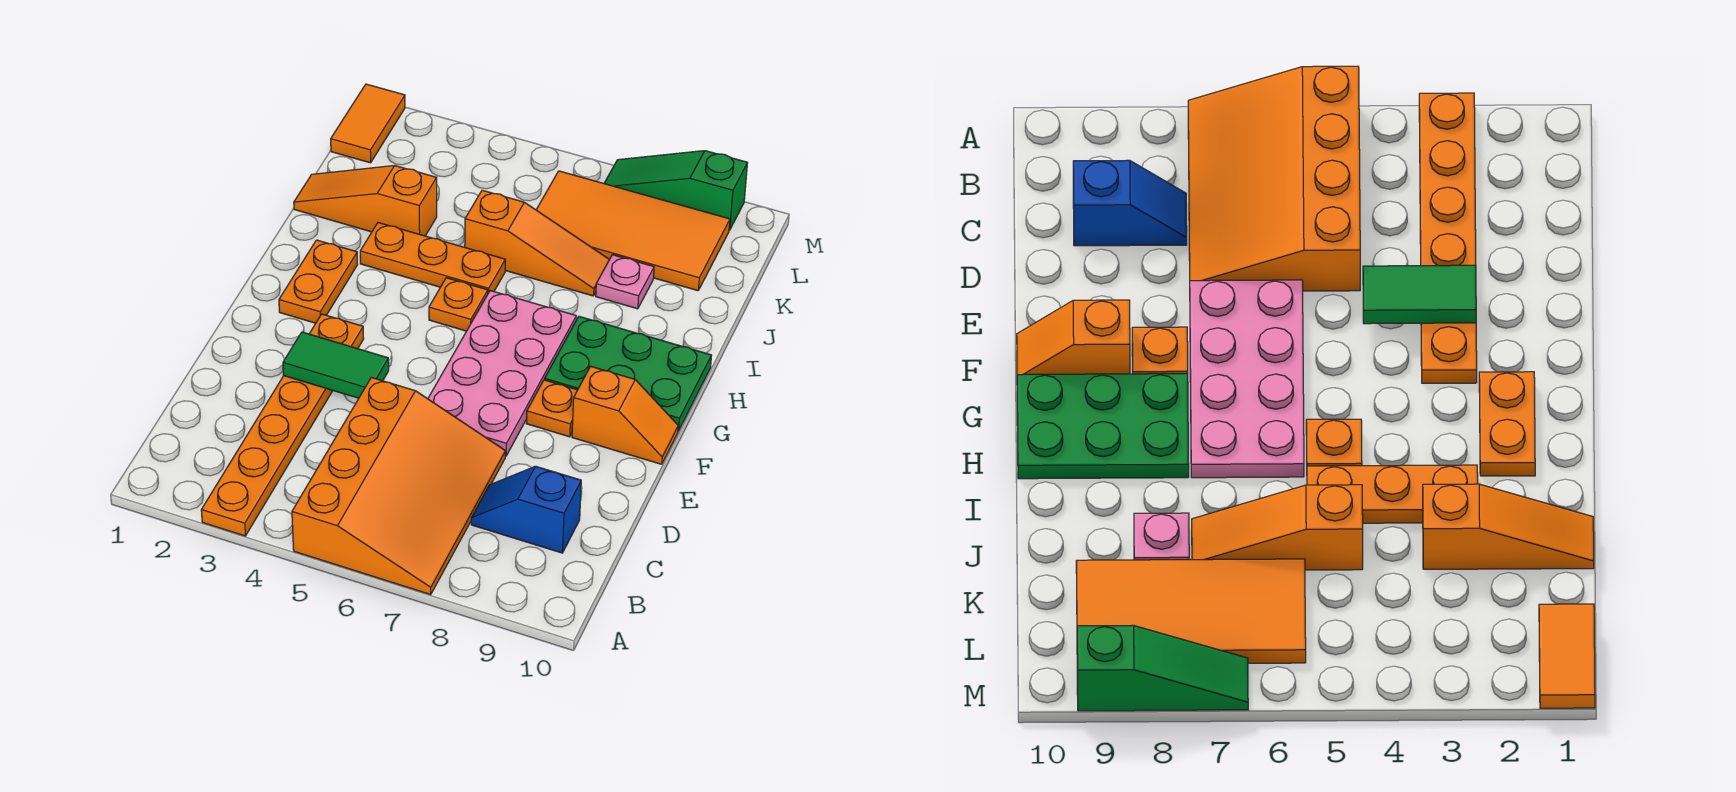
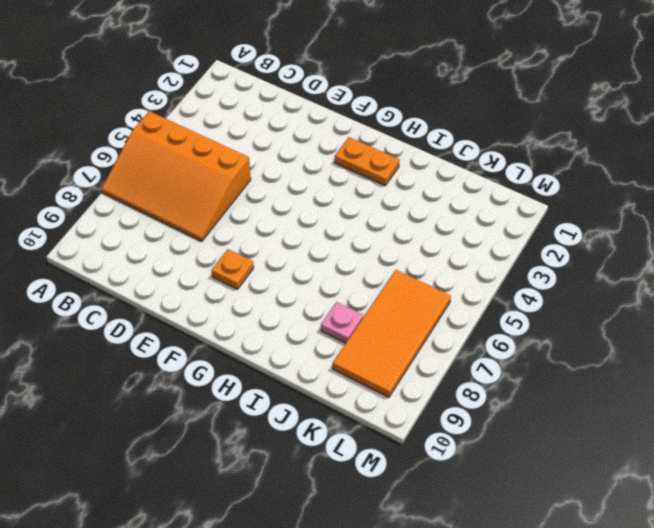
none -> orange 1x6 plate [201,314,364,536]
none -> blue 1x2 slope [471,466,581,553]
none -> pink 2x4 plate [428,291,576,456]

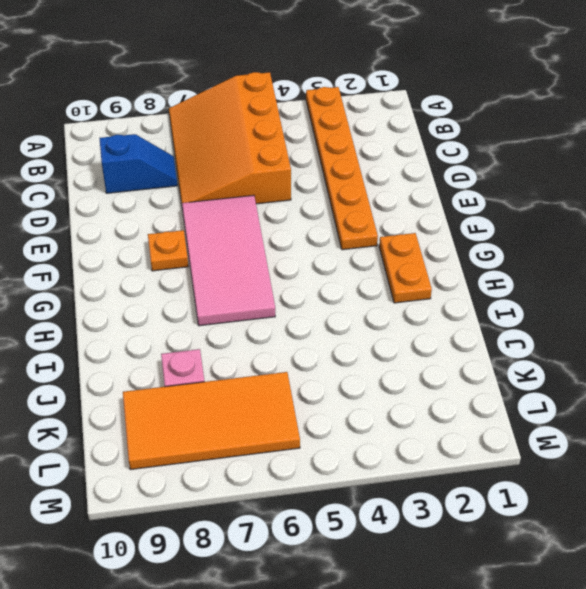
pink 2x4 tile [182,195,275,326] -> pink 2x4 plate [428,291,576,456]
none -> orange 1x2 slope [572,366,678,464]
none -> green 2x3 plate [545,316,711,431]
none -> orange 1x1 plate [429,278,488,331]

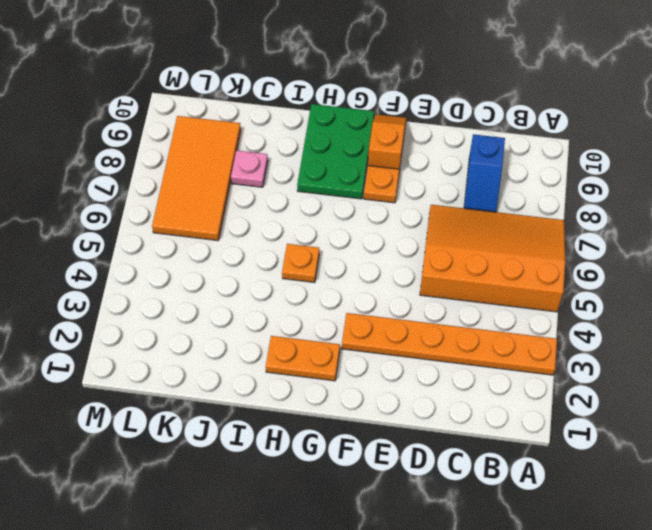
none -> pink 2x4 plate [428,291,576,456]
none -> orange 1x3 plate [360,223,505,293]
none -> orange 1x3 slope [294,166,437,236]

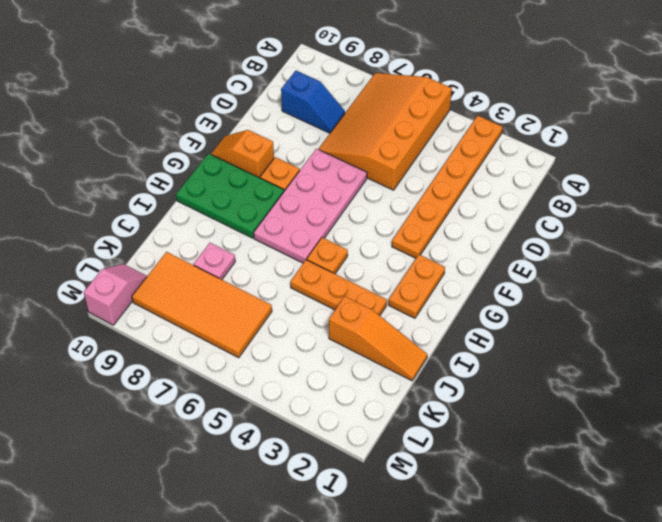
pink 1x2 slope [84,264,147,325] -> none
none -> orange 1x3 slope [465,190,609,296]
none -> orange 1x2 tile [331,84,405,163]
none -> green 1x3 slope [604,151,748,230]

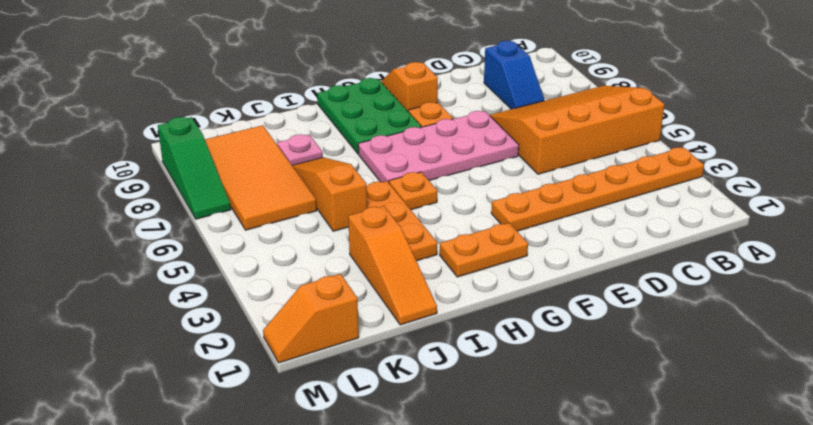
orange 1x2 slope [263,274,359,363] -> orange 1x2 tile [331,84,405,163]
none -> green 1x2 tile [283,332,389,398]

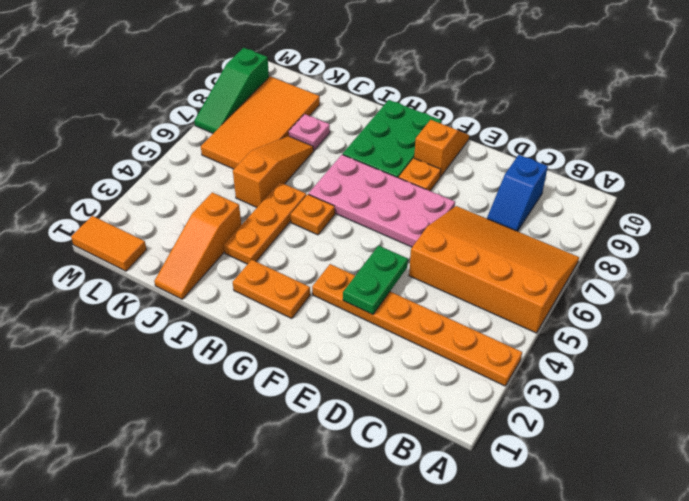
green 1x2 plate [343,245,408,315] -> green 1x2 tile [283,332,389,398]

